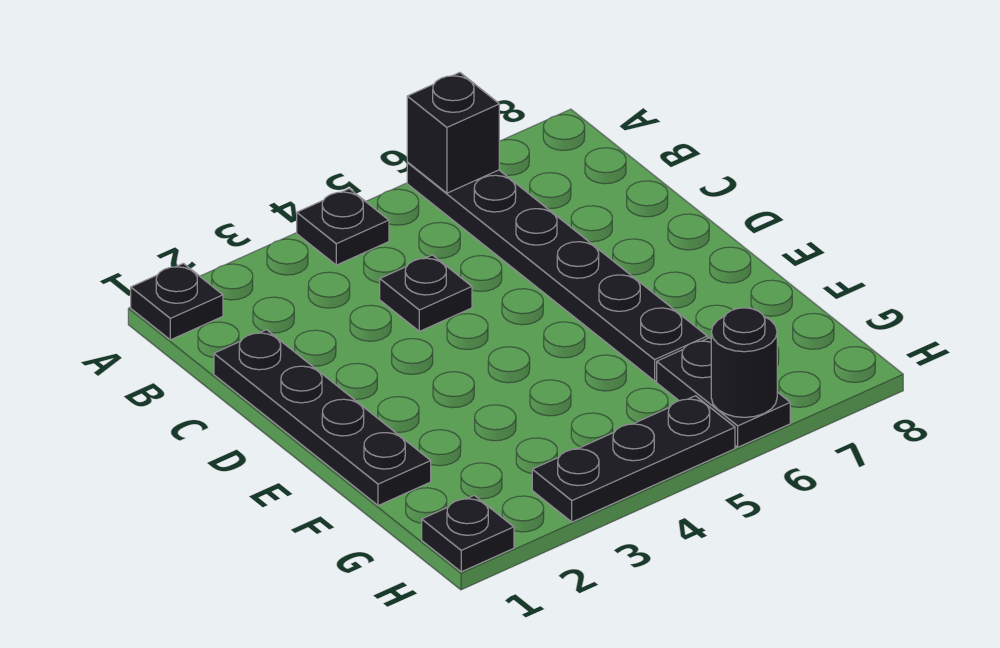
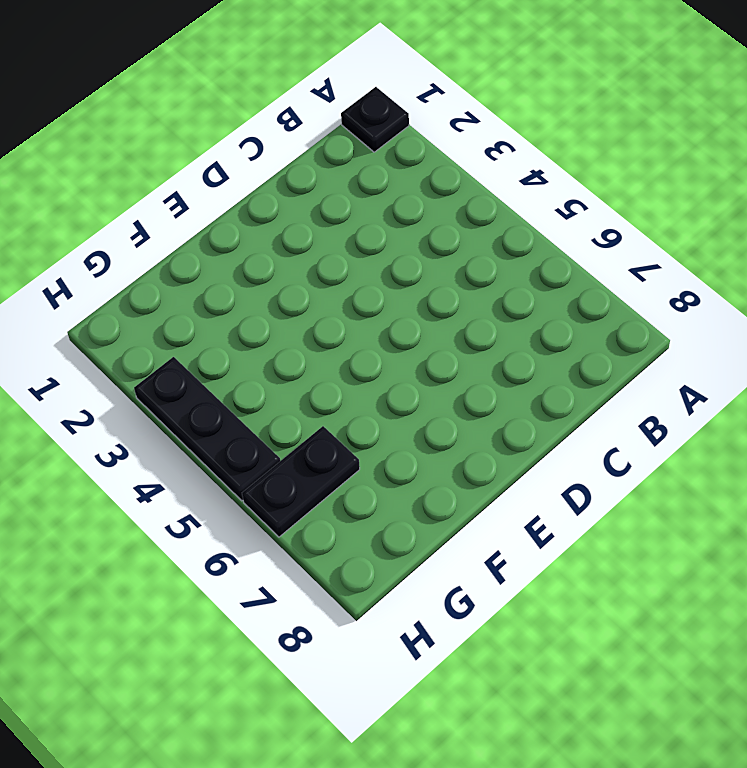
none -> black 1x1 plate [297,189,389,265]
none -> black 1x6 plate [407,163,707,381]

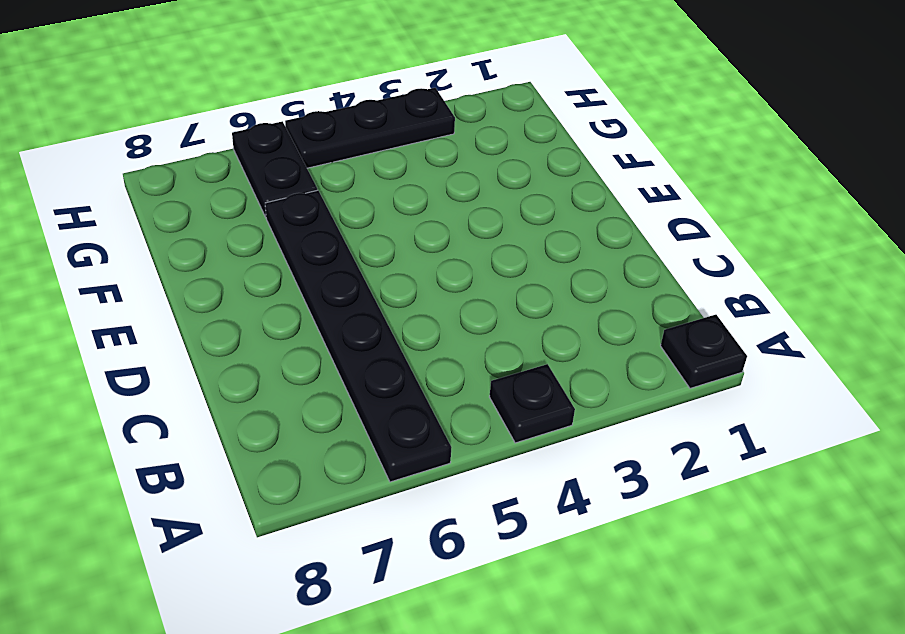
none -> black 1x4 plate [214,330,431,506]
none -> black 1x1 plate [380,255,472,331]

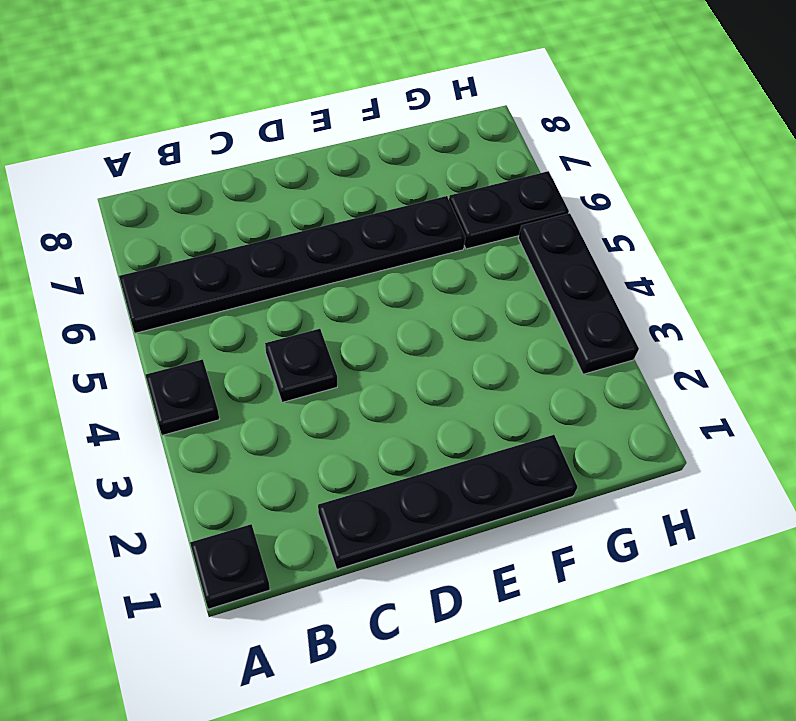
none -> black 1x1 plate [422,495,514,572]
none -> black 1x1 brick [407,73,499,193]

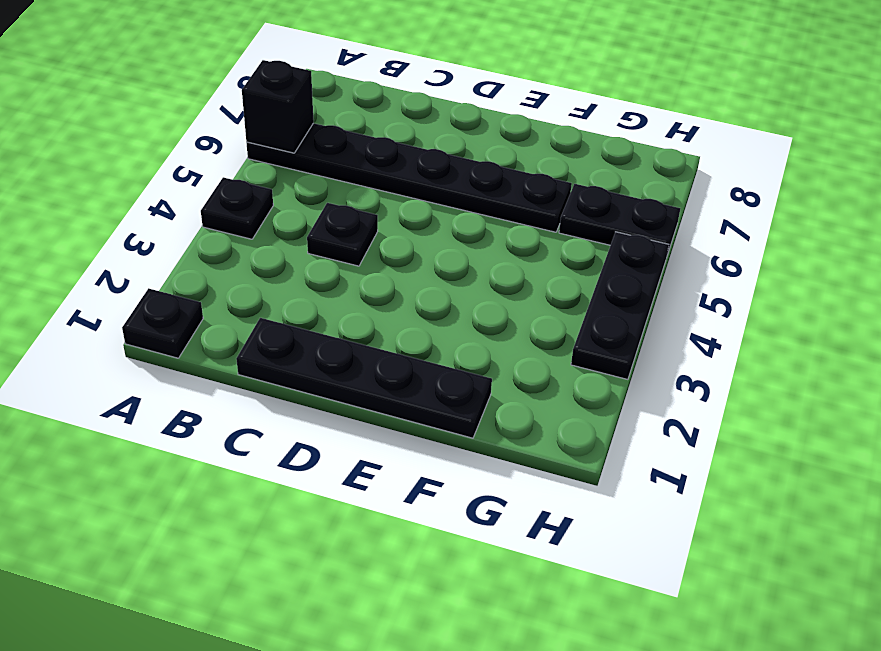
none -> black 1x1 plate [422,495,514,572]
none -> black 1x1 round brick [711,308,777,417]

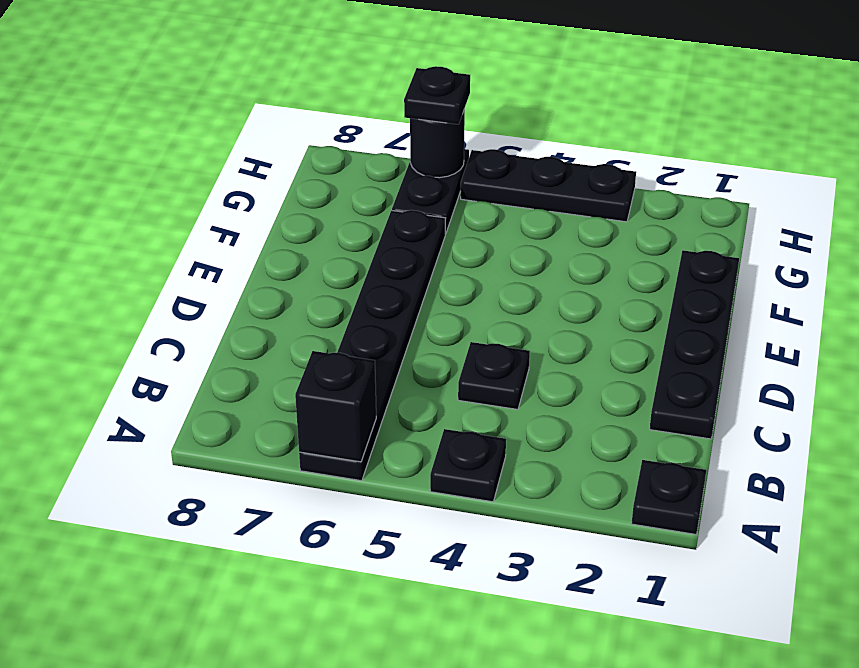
black 1x1 plate [404,66,470,124] -> black 1x1 plate moved to [422,495,514,572]

